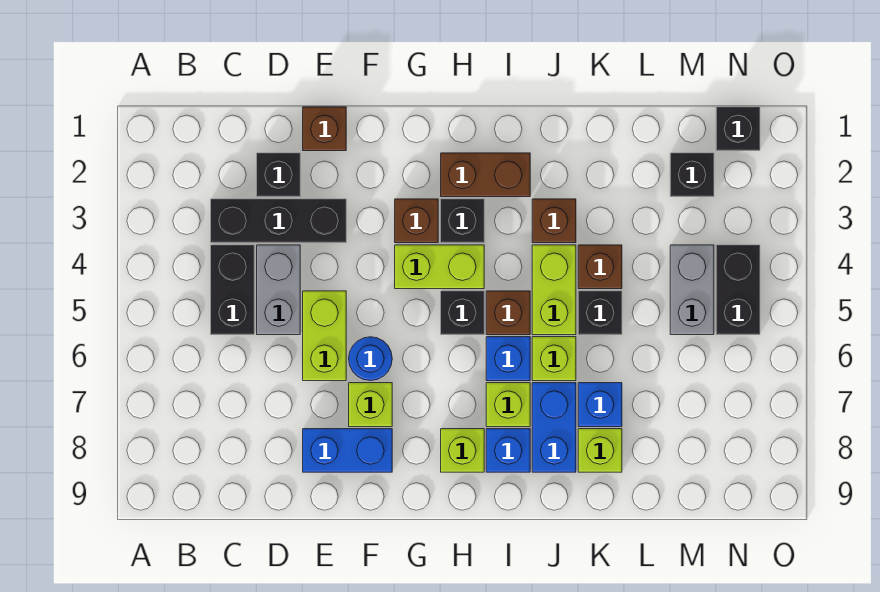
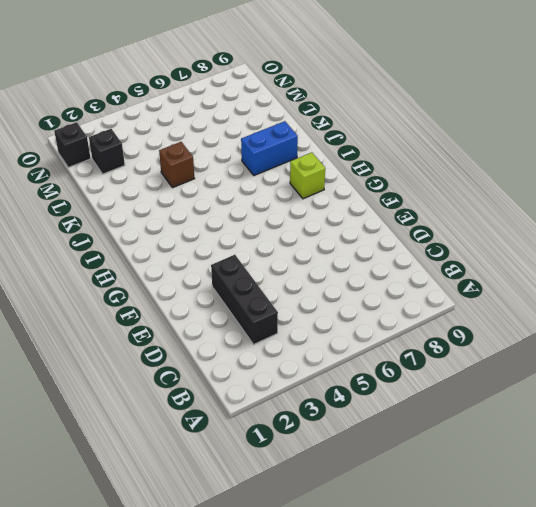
none -> black 1x2 brick [211,245,254,335]
none -> black 1x1 brick [257,153,300,197]
none -> grey 1x2 brick [257,245,300,335]
none -> brown 1x1 brick [303,107,346,151]

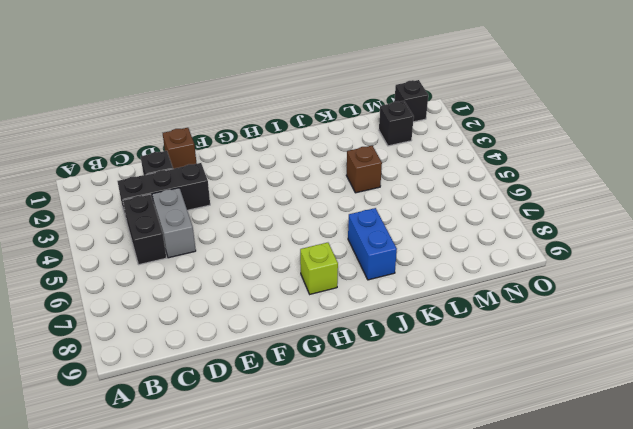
none -> lime 1x2 brick [303,291,346,381]
none -> blue 1x2 brick [303,429,392,472]
none -> blue 1x1 round brick [349,337,392,381]
none -> lime 1x1 brick [349,383,392,427]

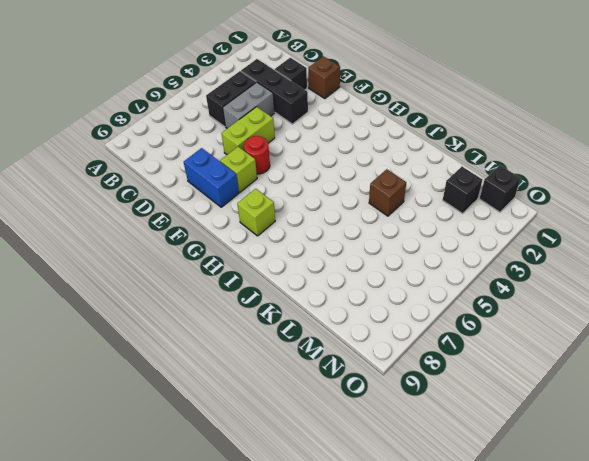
red 1x1 round brick [244,136,270,174] -> blue 1x1 round brick [349,337,392,381]
none -> brown 1x1 brick [395,199,438,243]
none -> lime 1x2 brick [395,245,484,289]
none -> brown 1x2 brick [441,153,530,197]
none -> black 1x1 brick [441,199,484,243]

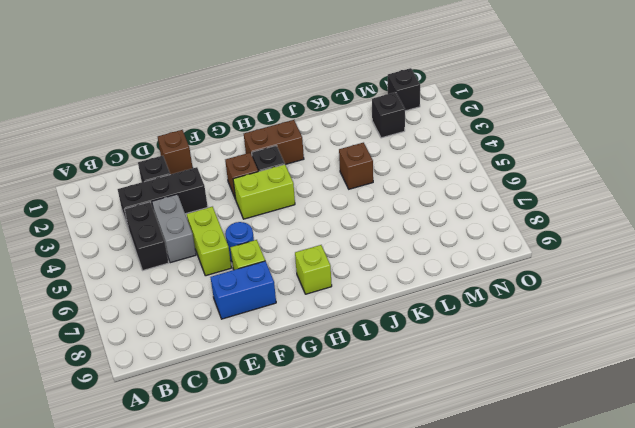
none -> black 1x1 brick [441,291,484,335]
none -> brown 1x1 brick [486,291,530,335]
none -> blue 1x1 brick [486,337,530,381]
none -> lime 1x1 brick [486,383,530,427]

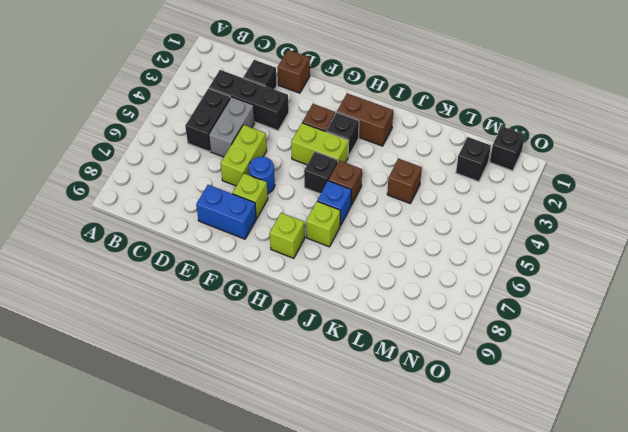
none -> blue 1x1 brick [486,429,530,472]
none -> brown 1x1 brick [532,199,576,243]
none -> lime 1x2 brick [532,245,576,335]
none -> lime 1x1 brick [532,337,576,381]

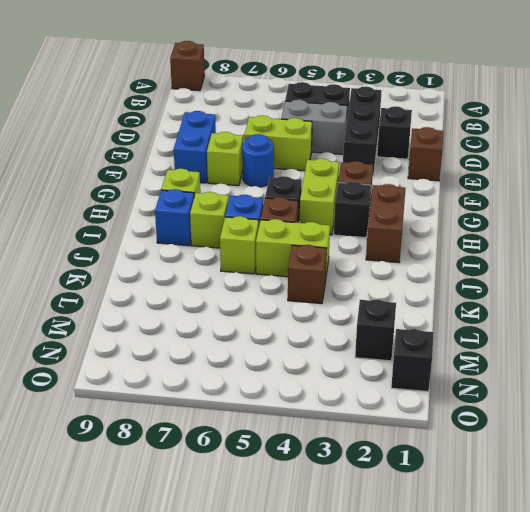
brown 1x1 brick [170,41,205,91] -> brown 1x1 brick moved to [532,199,576,243]
none -> blue 1x2 brick [532,383,576,472]
none -> black 1x1 brick [578,291,622,335]
none -> blue 1x1 brick [578,383,622,427]
none -> lime 1x1 brick [578,429,622,472]

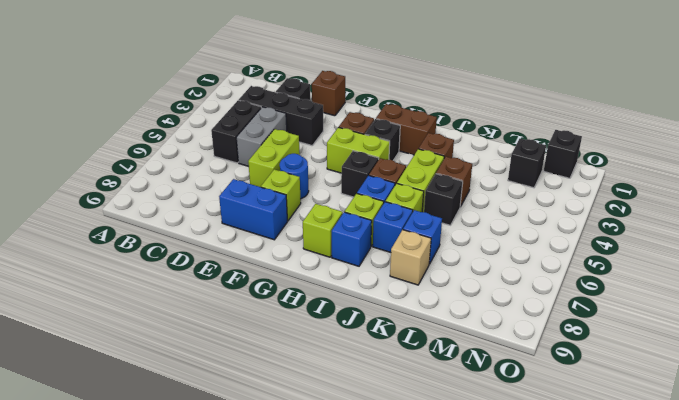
blue 1x1 brick [373,202,413,252] -> blue 1x2 brick [532,383,576,472]
tan 1x1 brick [390,230,431,285] -> lime 1x1 brick [578,429,622,472]
none -> grey 1x2 brick [670,245,714,335]
none -> black 1x2 brick [716,245,760,335]

